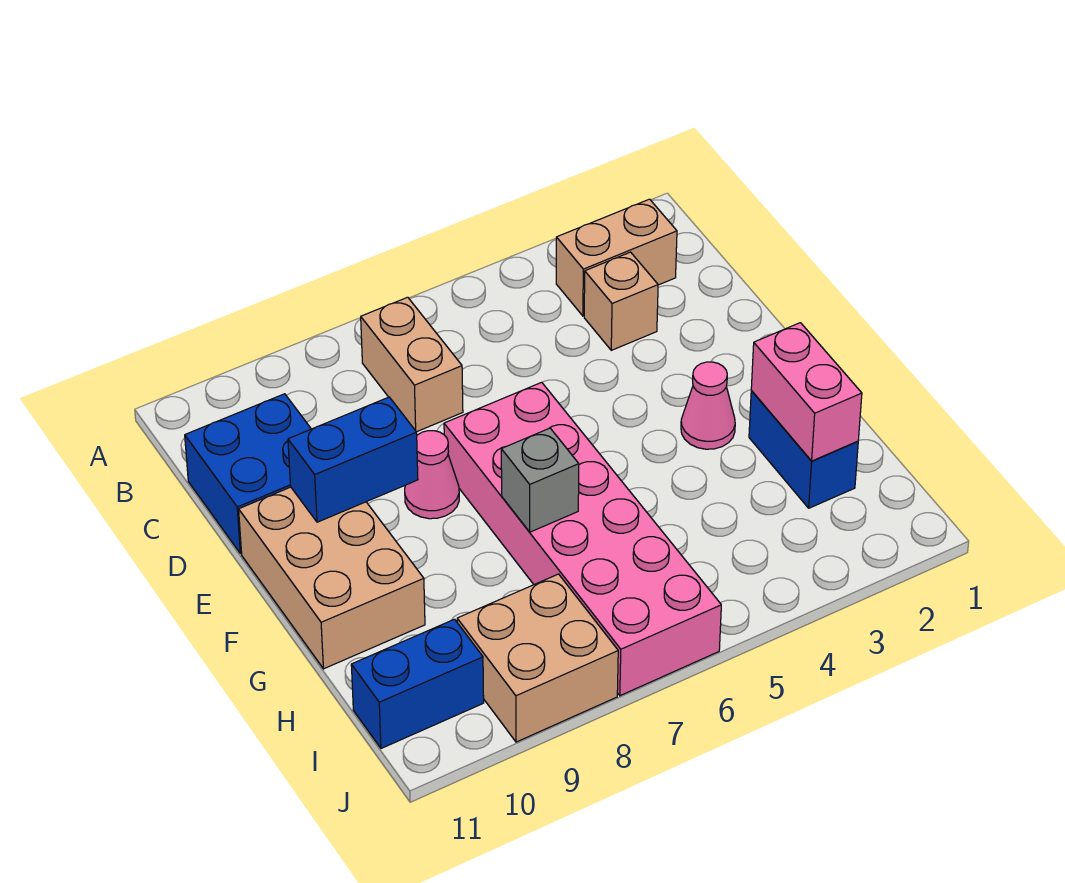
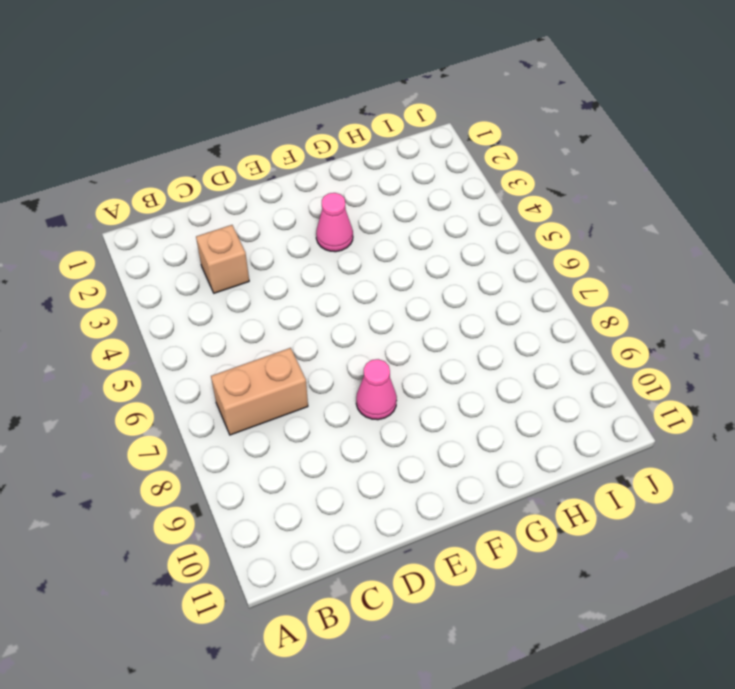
none -> tan 1x2 brick [556,199,677,316]
none -> blue 2x2 brick [185,394,311,554]
none -> pink 2x6 brick [444,382,721,696]

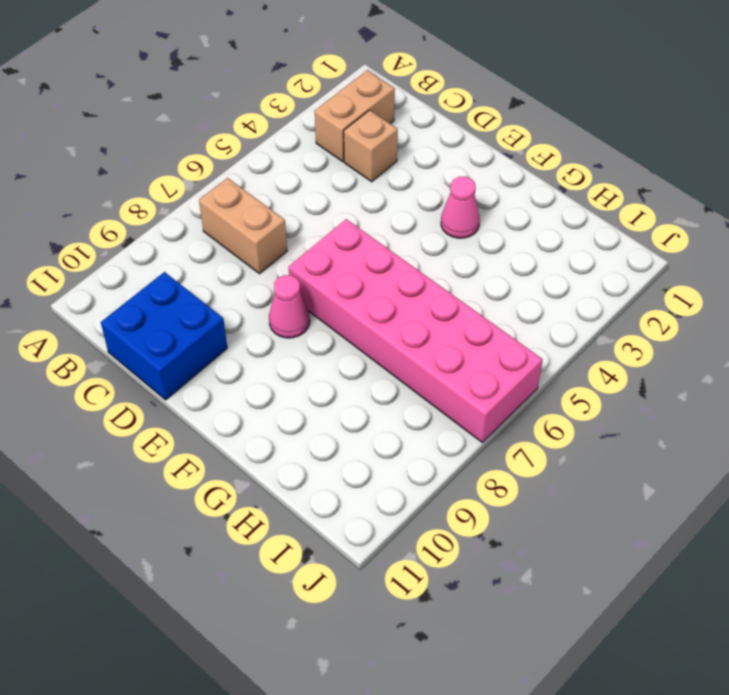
none -> tan 2x3 brick [239,487,425,669]
none -> blue 1x2 brick [749,391,858,508]
none -> tan 2x2 brick [457,574,618,742]

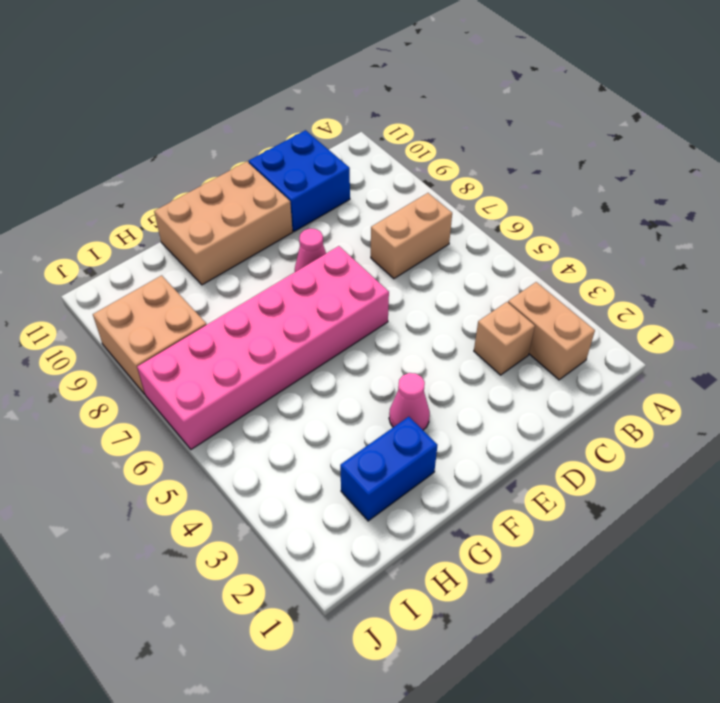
none -> blue 1x2 brick [351,619,484,748]
none -> blue 1x2 brick [288,397,418,522]
none -> pink 1x2 brick [751,323,862,461]

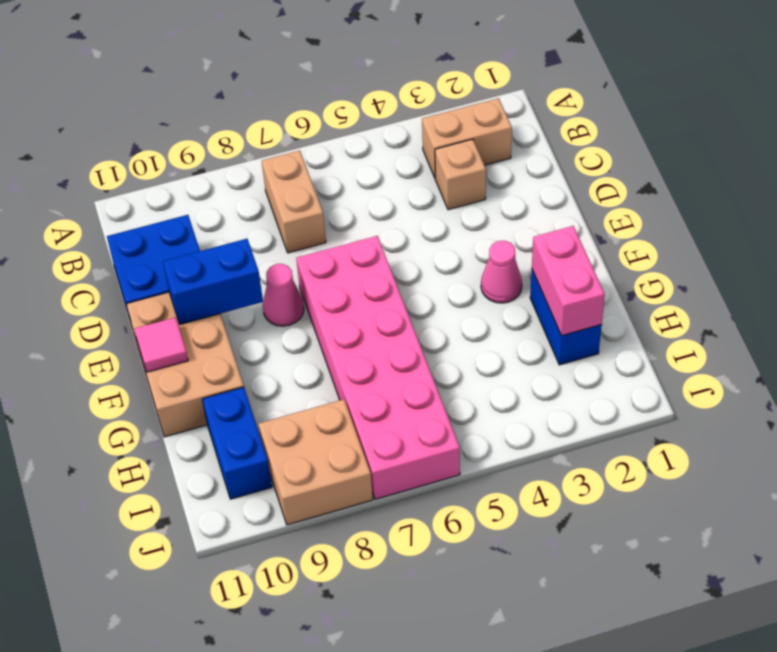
pink 1x1 tile [134,317,188,372] -> none
blue 1x2 brick [202,387,272,499] -> blue 1x2 brick turned to [351,619,484,748]
none -> grey 1x1 brick [501,428,579,532]

